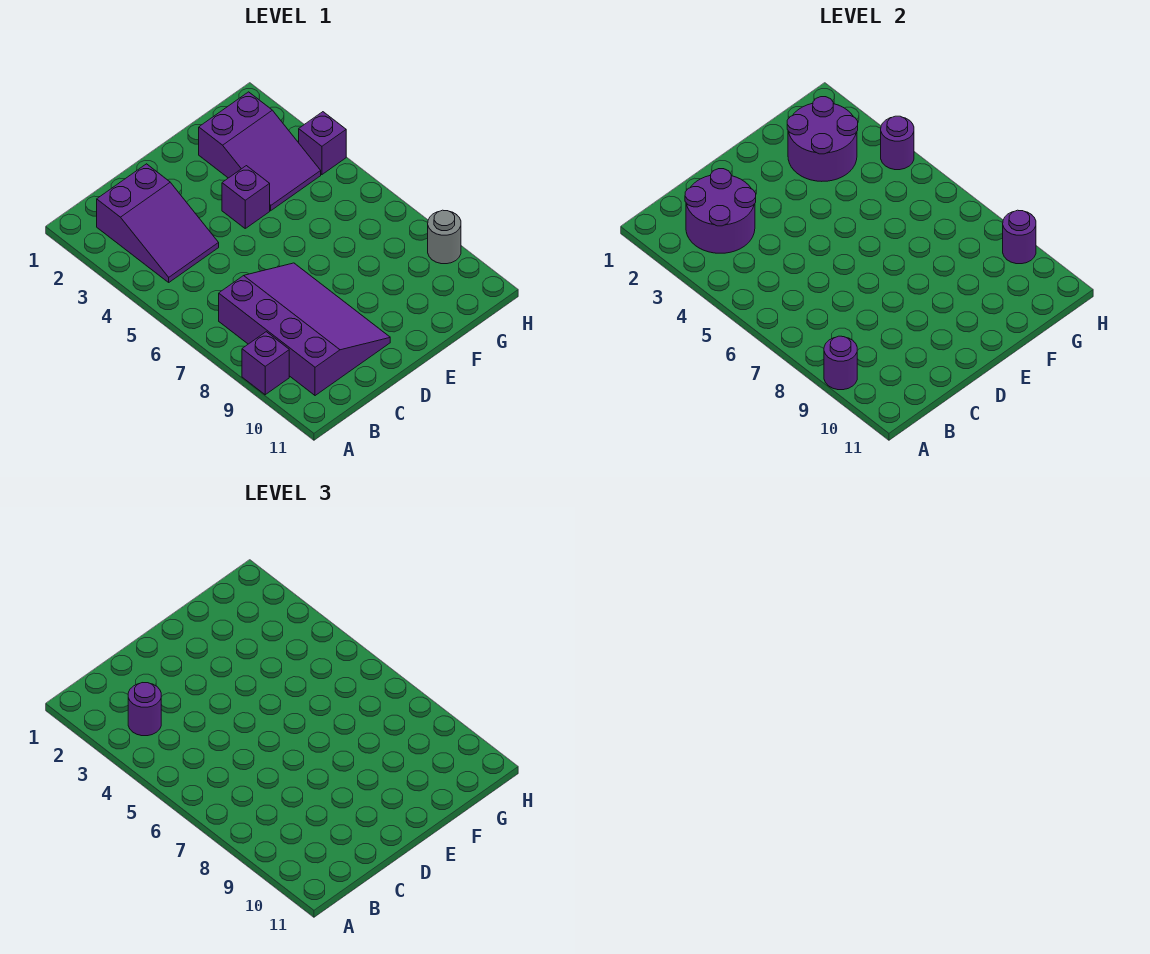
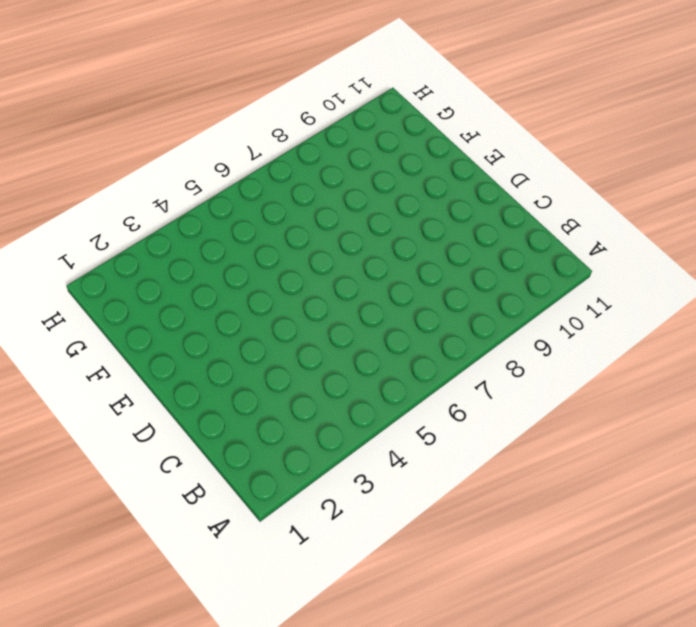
none -> purple 1x1 brick [242,332,289,395]
none -> purple 2x3 slope [97,164,219,282]
none -> purple 3x4 slope [219,263,390,396]

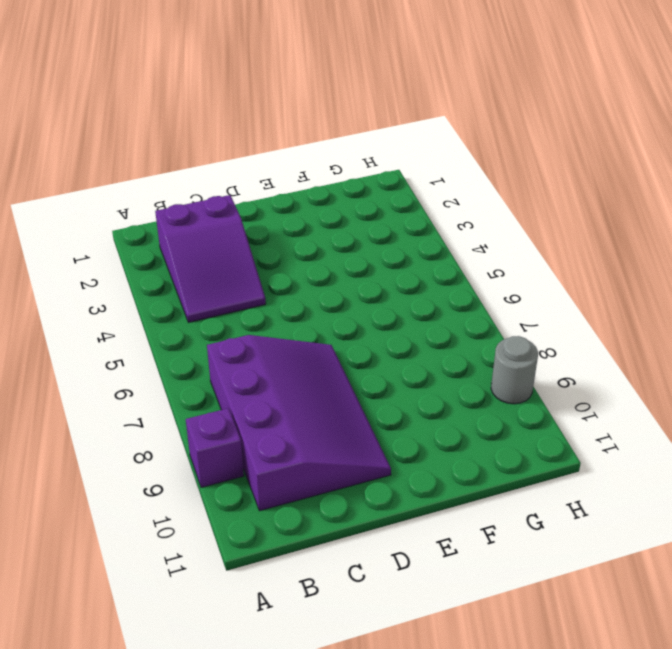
none -> purple 1x1 brick [222,166,270,228]
none -> purple 2x3 slope [199,92,321,211]
none -> purple 1x1 brick [299,112,346,175]

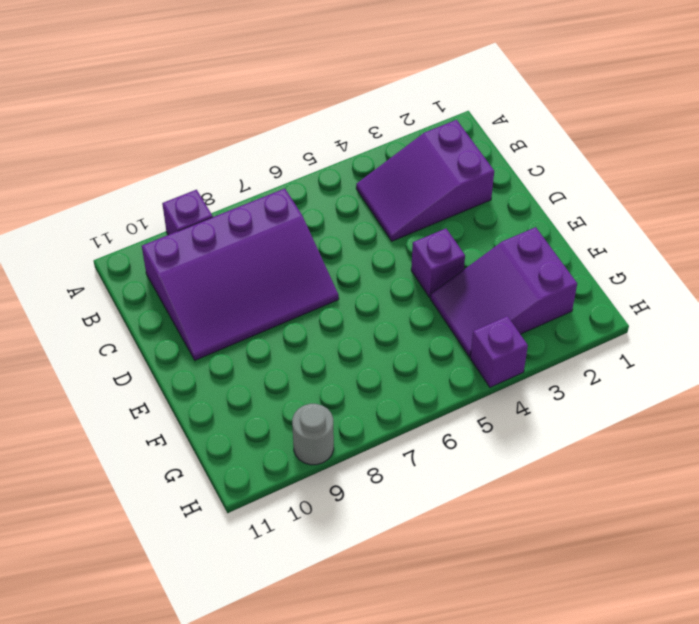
none -> purple 1x1 round brick [824,336,857,390]
none -> purple 2x2 round brick [685,169,756,253]
none -> purple 2x2 round brick [787,97,858,181]

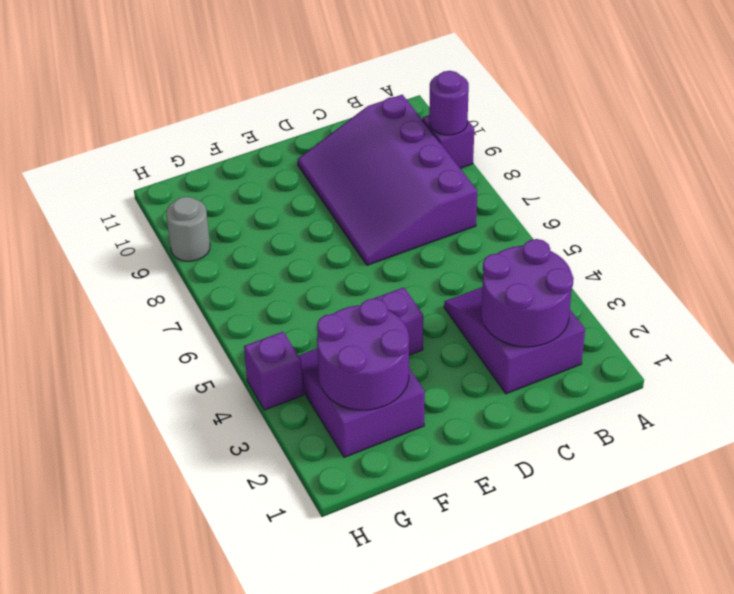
none -> purple 1x1 round brick [881,116,914,170]
none -> purple 1x1 round brick [1003,210,1036,264]
none -> purple 1x1 round brick [128,683,161,736]

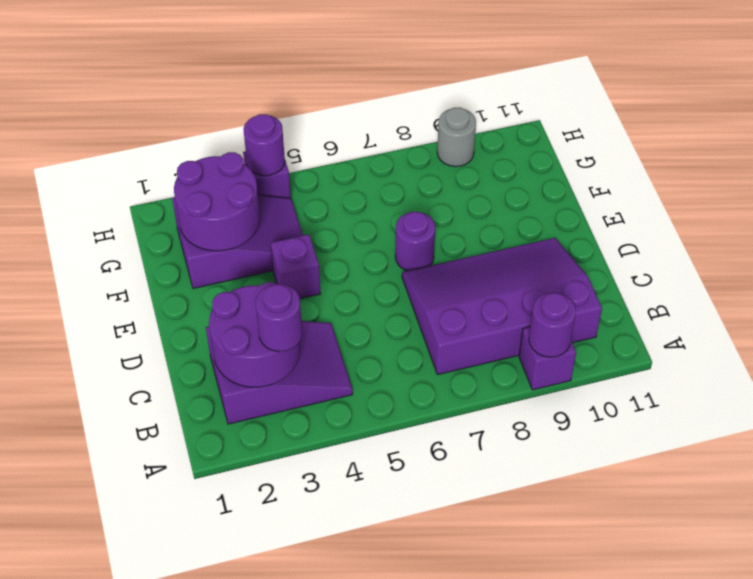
purple 1x1 round brick [395,212,435,271] -> purple 1x1 round brick moved to [1003,210,1036,264]

